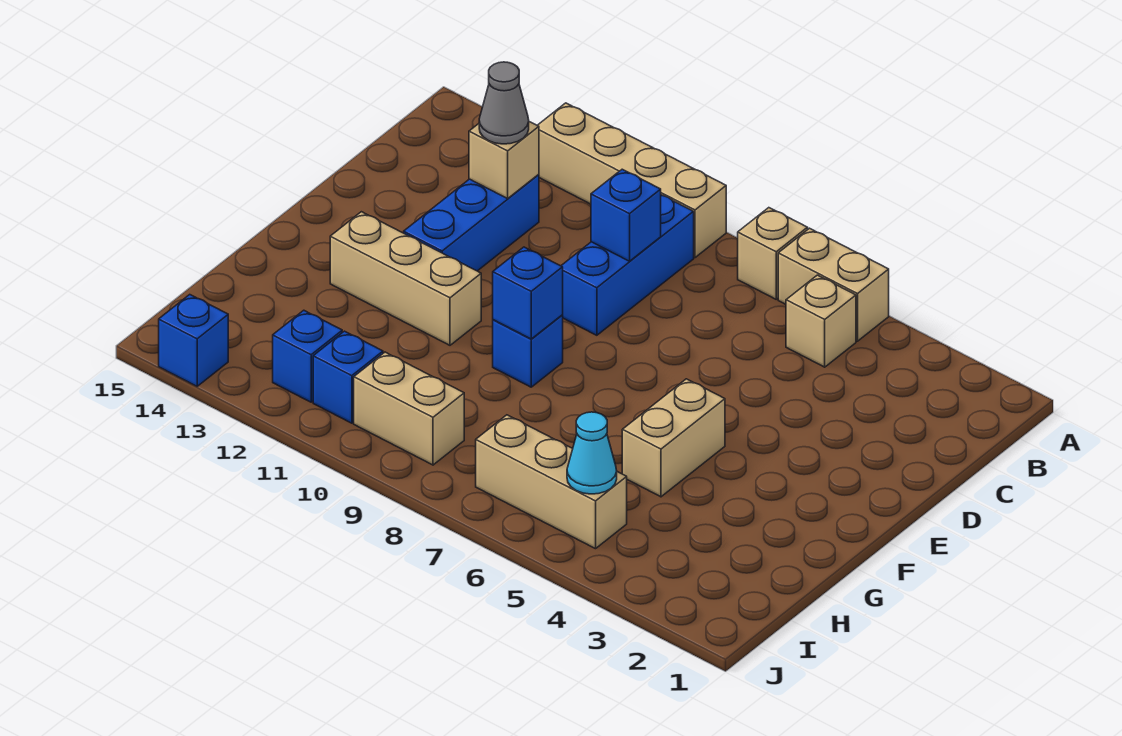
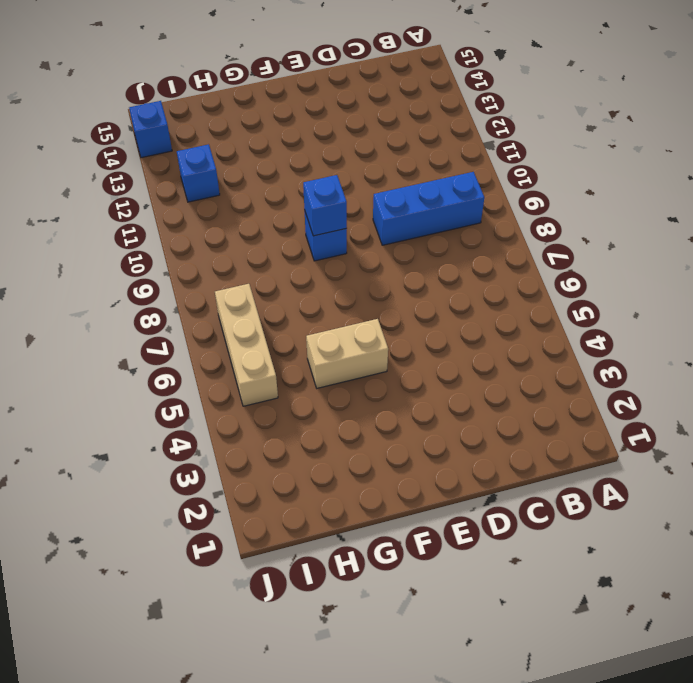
none -> tan 1x2 brick [778,228,889,341]
none -> tan 1x1 brick [738,208,808,299]
none -> tan 1x4 brick [537,103,726,258]

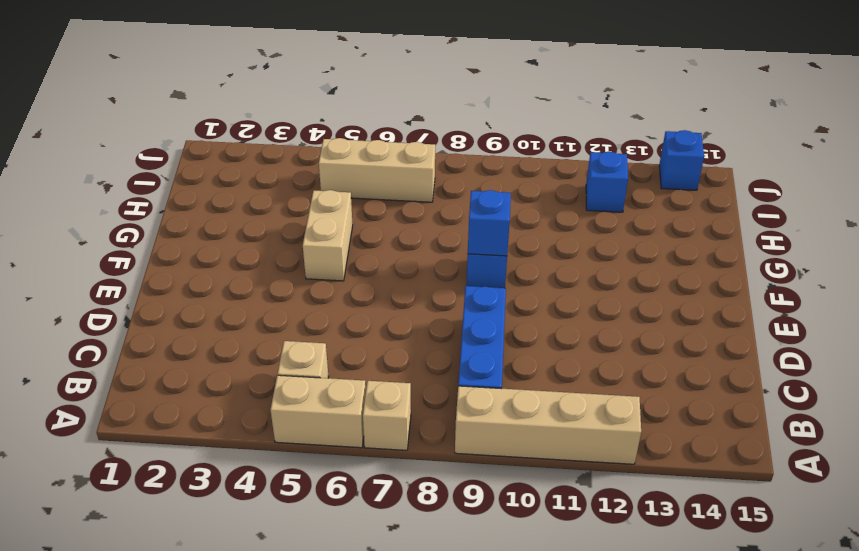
none -> blue 1x3 brick [404,174,539,271]
none -> tan 1x3 brick [330,212,481,345]
none -> tan 1x2 brick [354,352,464,465]

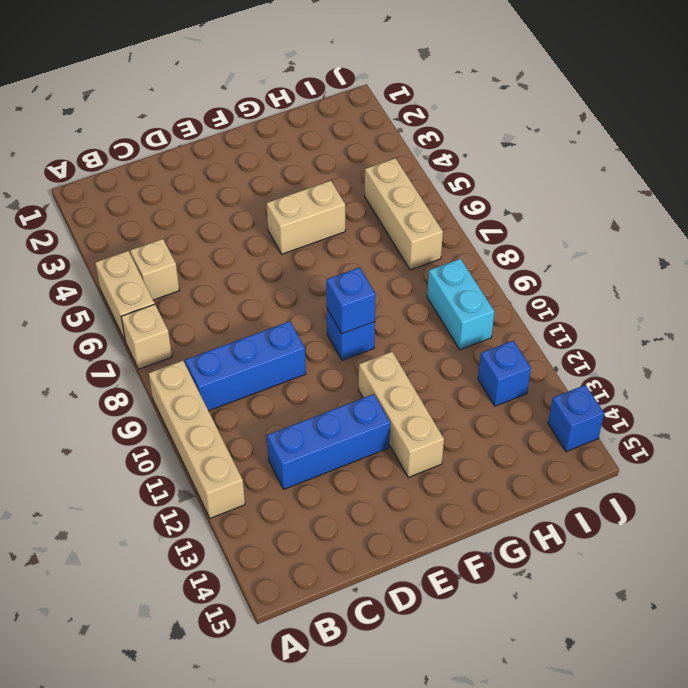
cyan 1x2 brick [427,259,494,350] -> tan 1x2 brick [354,352,464,465]
none -> blue 1x1 brick [313,331,383,423]
none -> blue 1x1 brick [591,169,661,261]
none -> tan 1x1 brick [469,122,539,199]

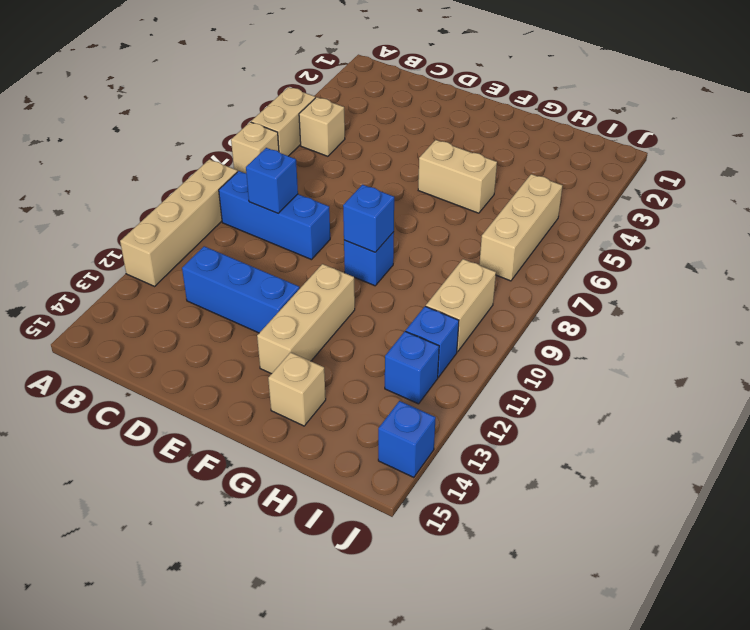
tan 1x1 brick [268,352,326,426] -> tan 1x1 brick moved to [469,122,539,199]
none -> cyan 1x1 cone [567,412,617,494]
none -> grey 1x1 cone [479,62,529,144]

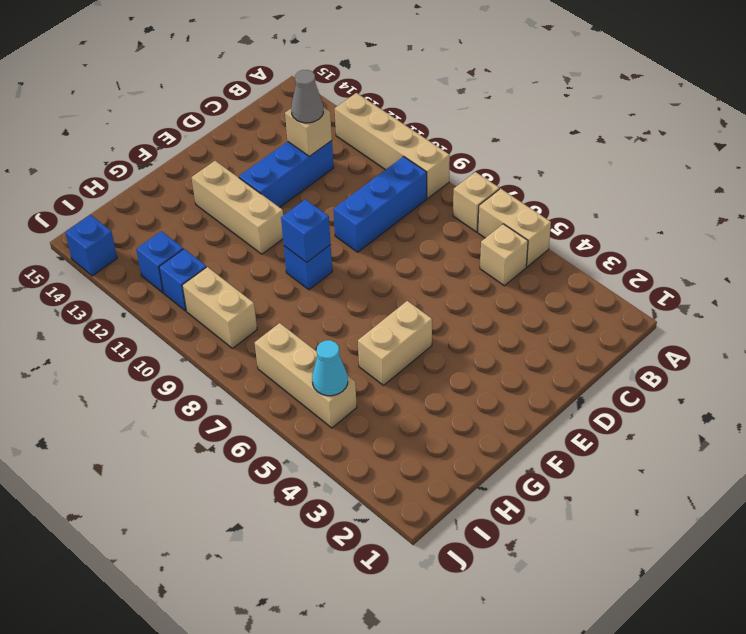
none -> blue 1x1 brick [591,169,661,261]

